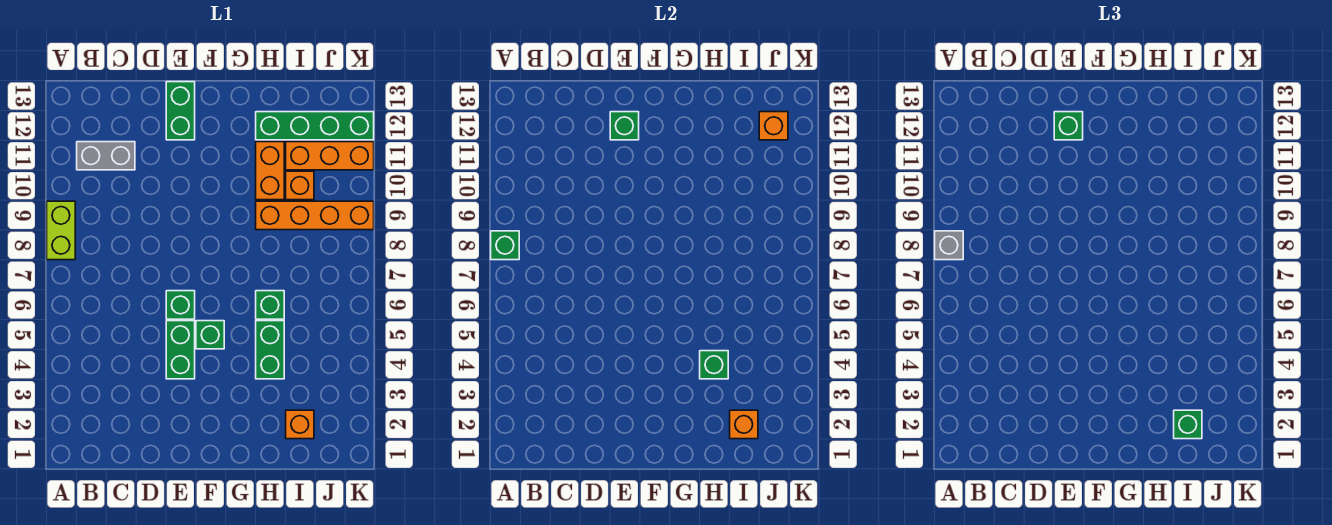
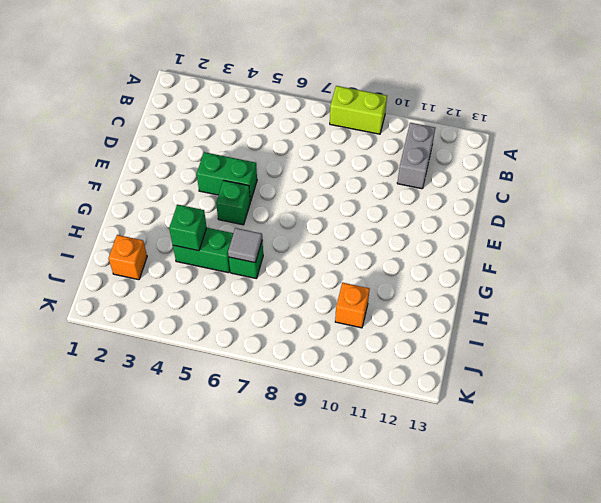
grey 1x1 tile [228,228,262,263] -> none
none -> green 1x1 brick [166,291,195,319]
none -> green 1x2 brick [166,82,195,140]
none -> orange 1x4 brick [256,201,374,230]

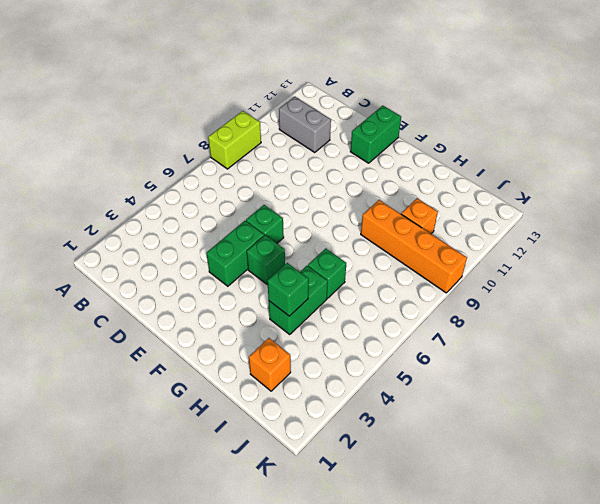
none -> orange 1x2 brick [256,142,284,200]
none -> green 1x4 brick [256,112,374,140]
none -> orange 1x3 brick [286,142,374,170]

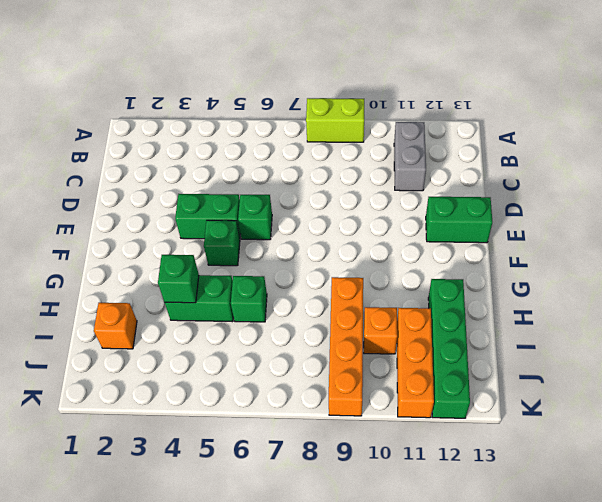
none -> orange 1x2 brick [256,142,284,200]
none -> green 1x1 brick [491,231,519,260]
none -> green 1x1 brick [610,112,639,140]

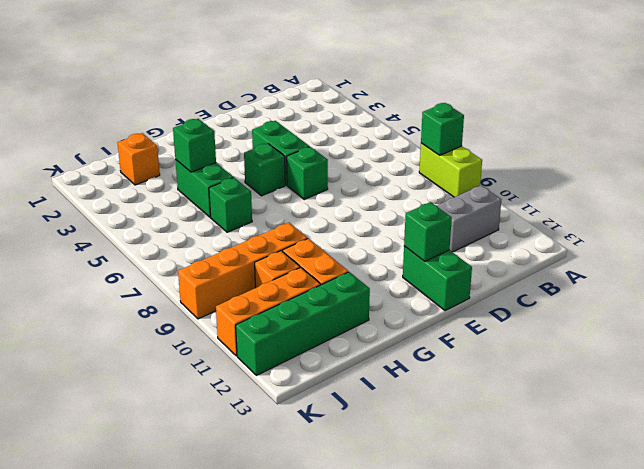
none -> orange 1x1 brick [730,410,758,439]
none -> orange 1x1 brick [759,112,788,140]
none -> grey 1x1 brick [935,231,963,260]

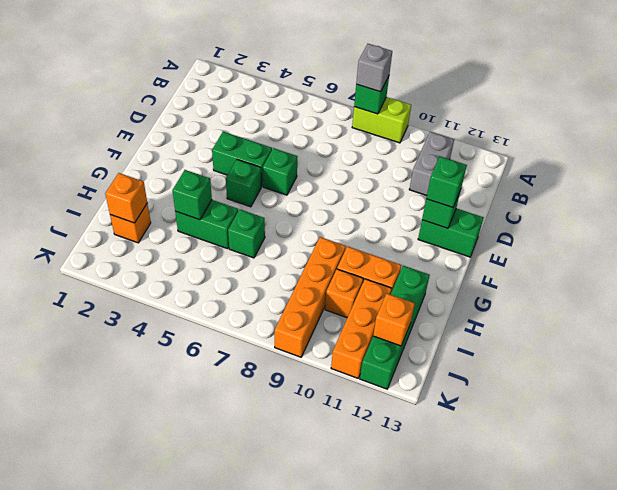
none -> green 1x1 brick [1174,410,1202,439]

